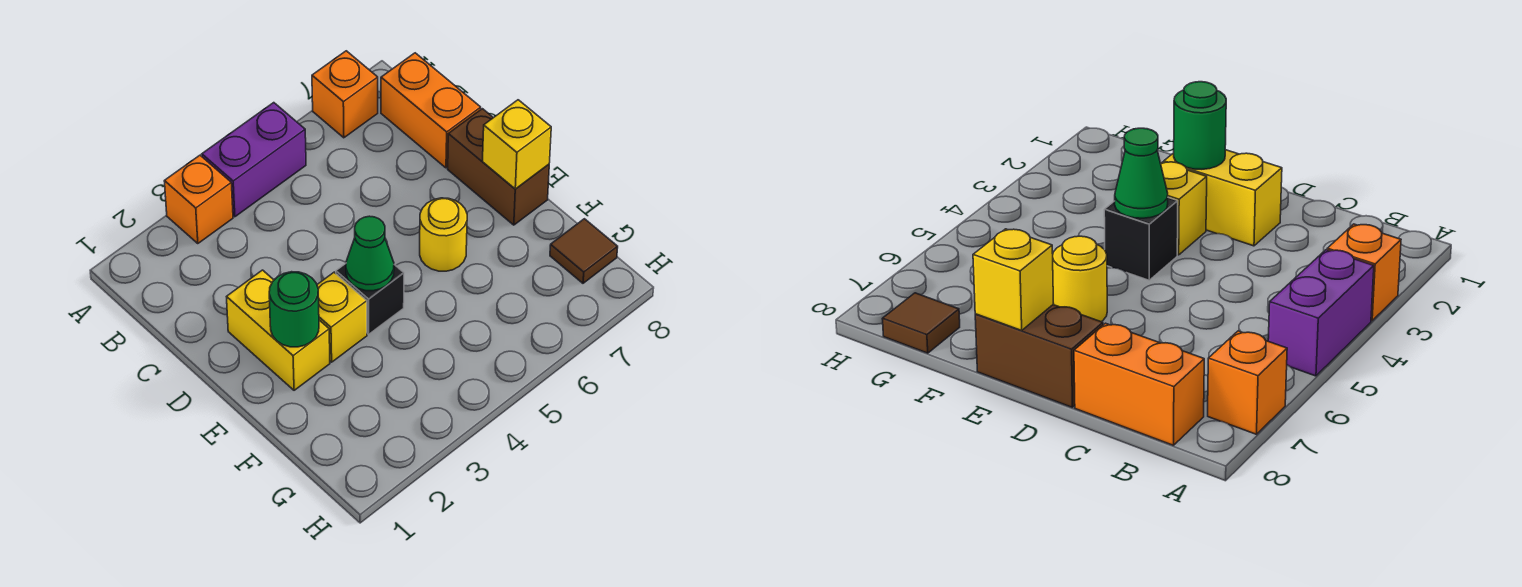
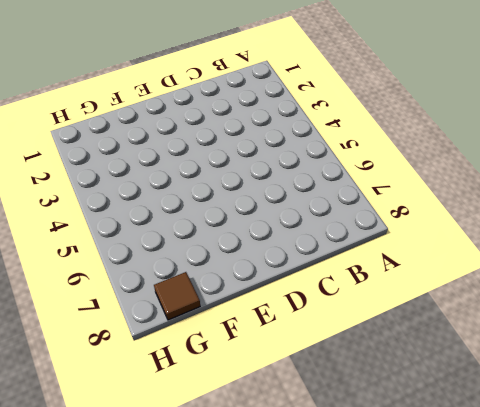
none -> orange 1x1 brick [164,155,233,244]
none -> purple 1x2 brick [202,103,306,217]
none -> orange 1x1 brick [312,51,378,138]

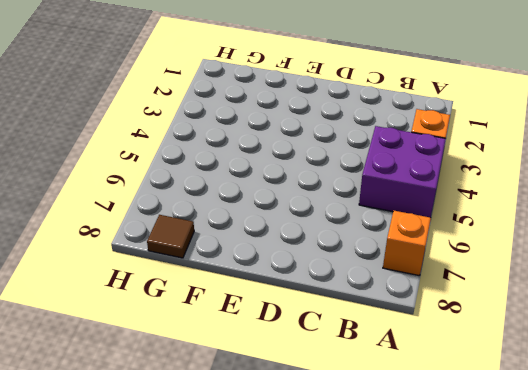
purple 2x2 brick [359,126,446,217] -> purple 1x2 brick [202,103,306,217]
none -> orange 1x2 brick [381,53,481,168]
none -> yellow 1x2 brick [227,270,330,390]
none -> brown 1x2 brick [448,109,549,225]

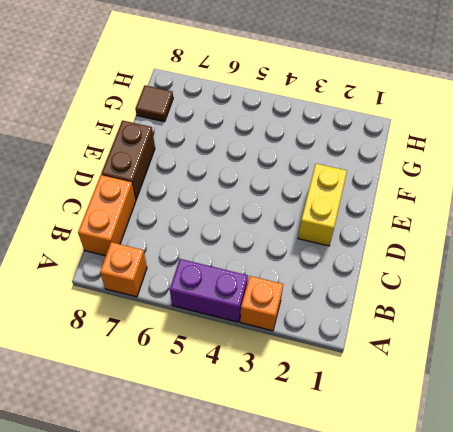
none -> yellow 1x1 brick [317,272,367,362]
none -> black 1x1 brick [336,264,404,334]
none -> yellow 1x1 round brick [420,198,467,271]

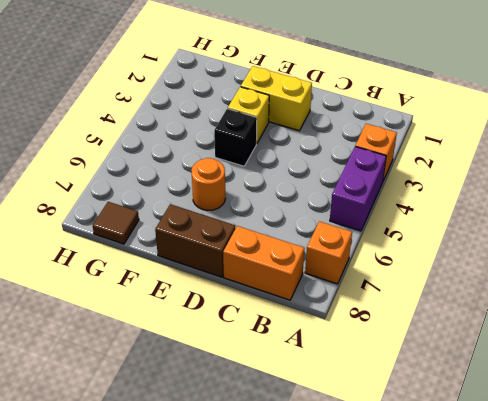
orange 1x1 round brick [191,158,226,211] -> yellow 1x1 round brick [420,198,467,271]
none -> green 1x1 round brick [269,272,319,347]
none -> green 1x1 cone [346,216,394,291]
none -> yellow 1x1 brick [483,100,551,189]

